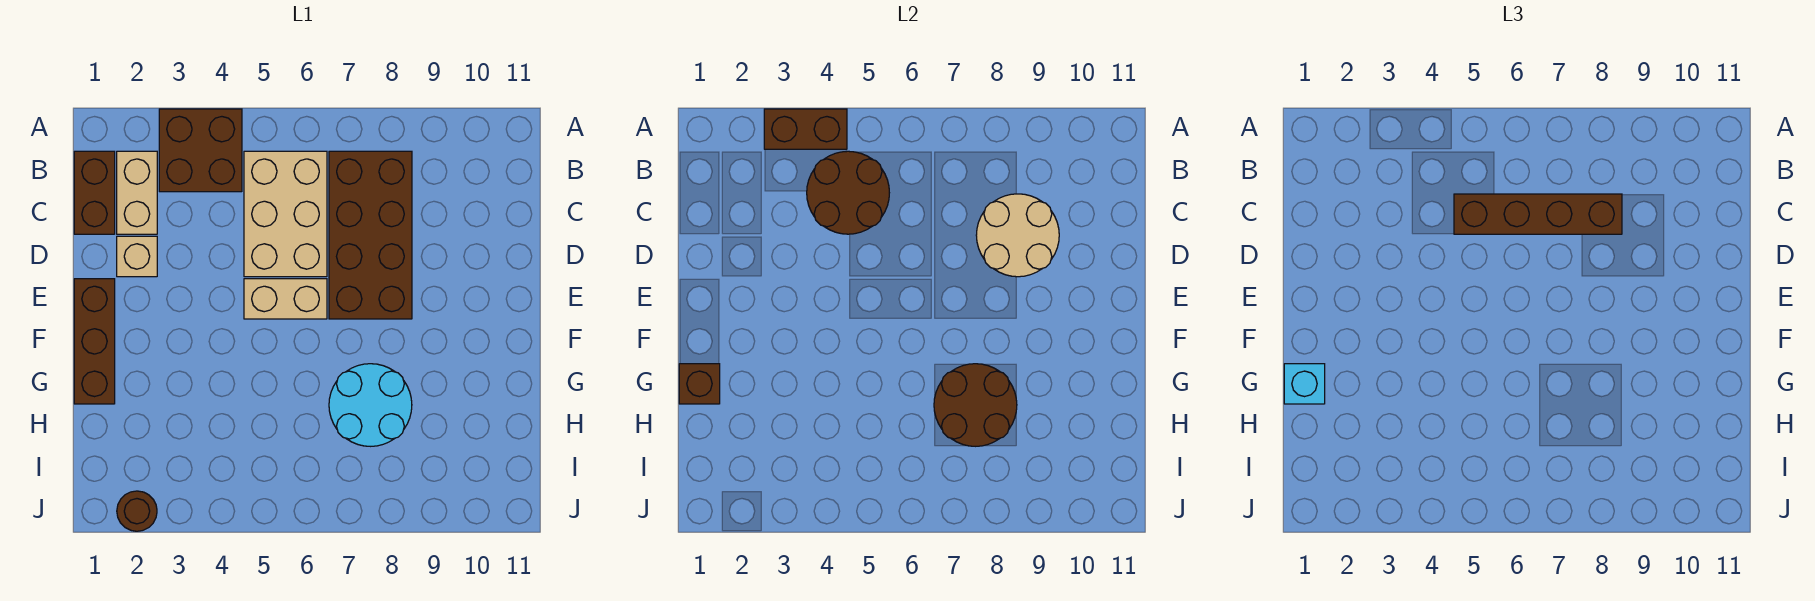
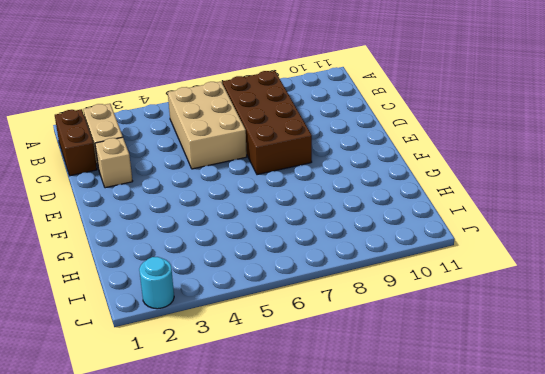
cyan 1x1 round brick [139,257,174,309] -> brown 1x1 round brick [117,491,157,531]
none -> brown 2x2 brick [159,109,242,192]
none -> brown 1x3 brick [74,279,115,404]
none -> tan 1x2 brick [244,279,327,319]

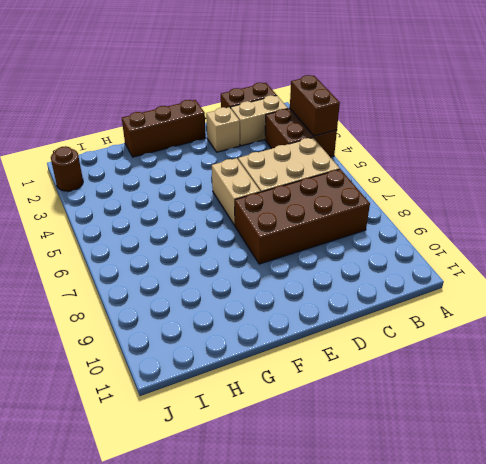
none -> cyan 2x2 round brick [329,364,412,446]
none -> brown 2x2 round brick [807,151,889,234]
none -> tan 2x2 round brick [976,194,1059,277]

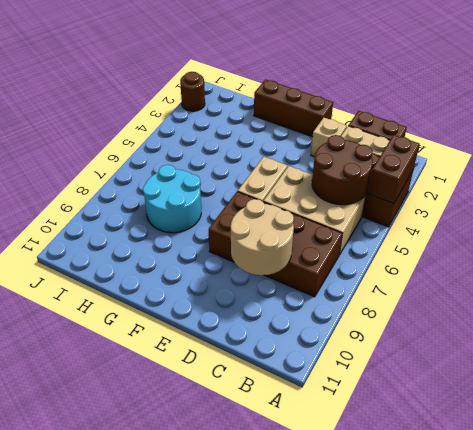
none -> brown 1x1 brick [679,364,720,404]
none -> brown 2x2 round brick [934,364,1017,446]
none -> brown 1x4 brick [1454,194,1622,234]

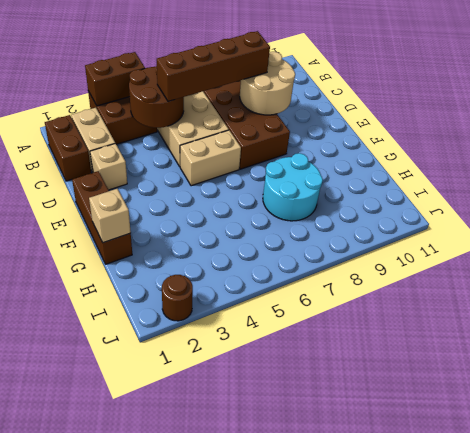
tan 1x1 brick [89,189,131,243] -> brown 1x1 brick [679,364,720,404]
none -> brown 2x2 round brick [934,364,1017,446]
none -> cyan 1x1 brick [1284,364,1325,404]

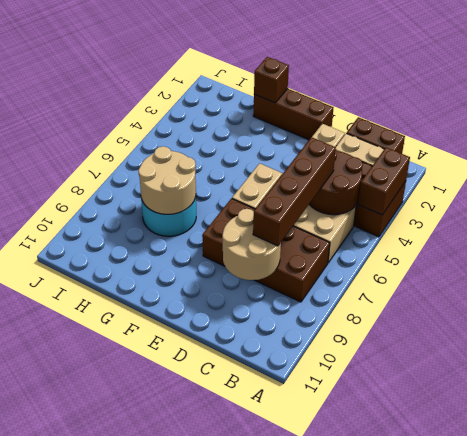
tan 2x2 round brick [138,146,196,214] -> brown 2x2 round brick [934,364,1017,446]
none -> brown 1x1 round brick [117,491,157,531]
none -> cyan 1x1 brick [1284,364,1325,404]

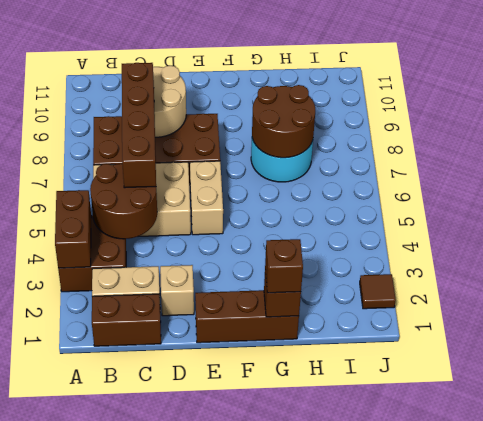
brown 1x1 brick [265,239,303,293] -> cyan 1x1 brick [1284,364,1325,404]
brown 1x1 tile [360,274,396,309] -> brown 1x1 round brick [117,491,157,531]

